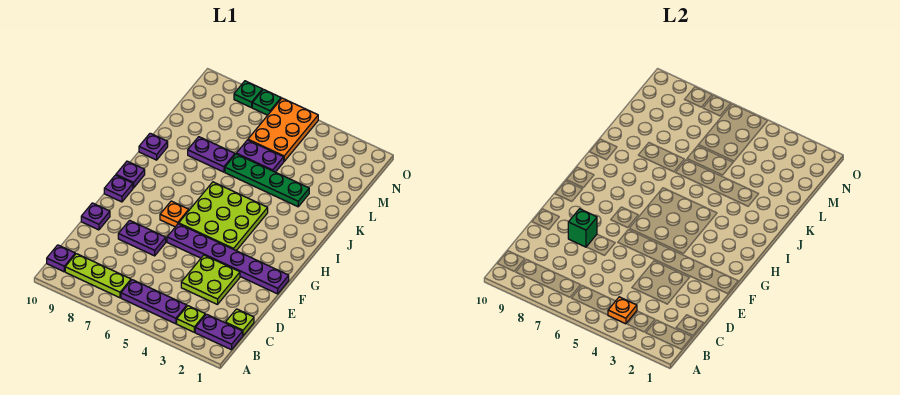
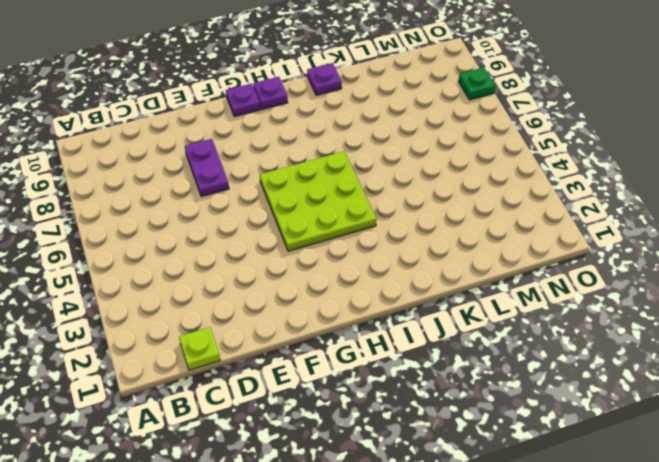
none -> purple 1x2 plate [195,314,243,350]
none -> lime 1x1 plate [177,306,205,332]
none -> purple 1x3 plate [121,280,187,324]

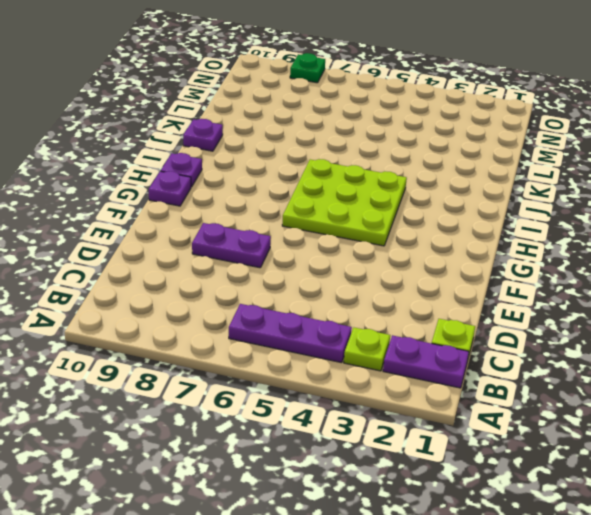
none -> lime 1x3 plate [65,254,131,298]
none -> purple 1x1 plate [47,245,75,272]
none -> lime 2x2 plate [181,255,240,305]

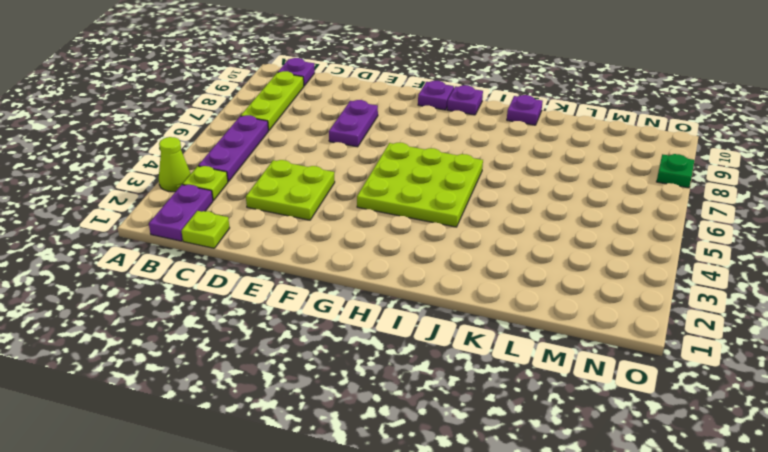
lime 1x1 cone [159,137,191,192] -> none
none -> purple 1x1 plate [81,203,110,230]
none -> purple 1x6 plate [167,224,289,294]
none -> orange 1x1 plate [160,201,189,227]

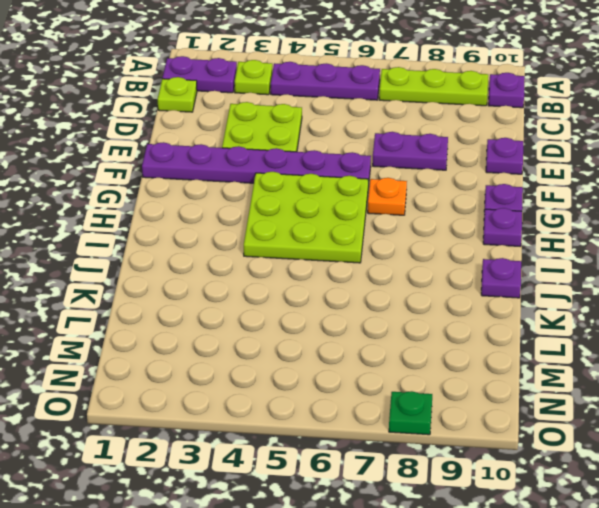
none -> green 1x4 plate [225,154,309,207]
none -> purple 1x2 plate [188,137,235,172]
none -> purple 1x2 plate [236,140,284,172]

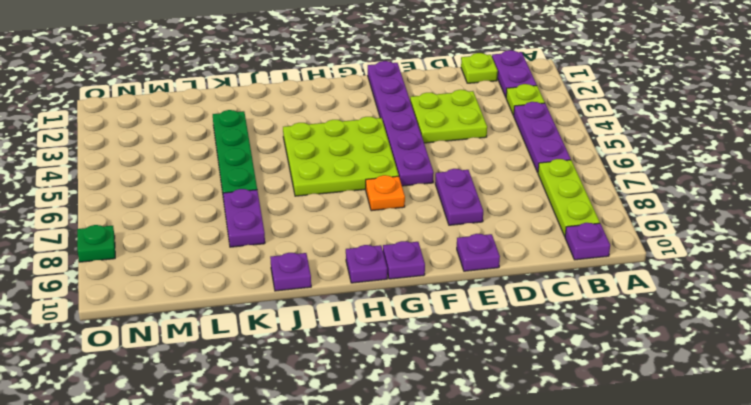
none -> purple 1x2 plate [236,140,284,172]
none -> orange 2x3 plate [248,98,318,161]
none -> green 1x1 plate [252,90,281,115]

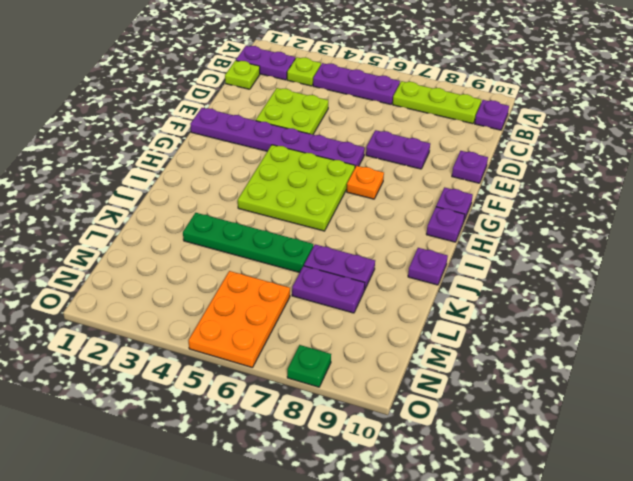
purple 1x2 plate [292,266,365,313] -> purple 1x2 plate moved to [236,140,284,172]
none -> green 1x1 plate [252,90,281,115]
none -> orange 1x1 plate [608,297,637,324]
none -> green 1x1 brick [568,209,597,247]

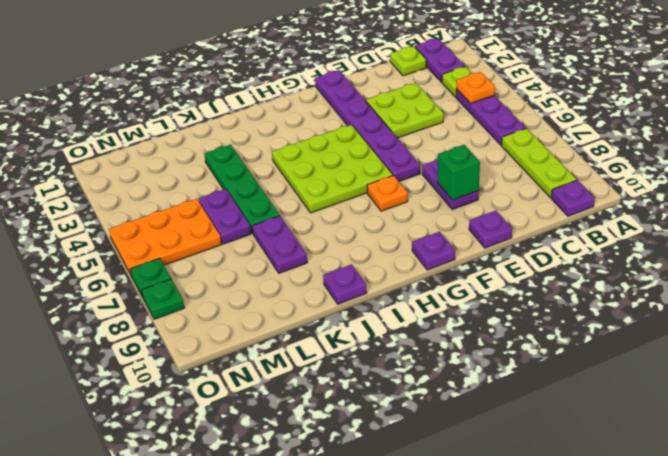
none -> purple 1x1 plate [116,161,145,188]

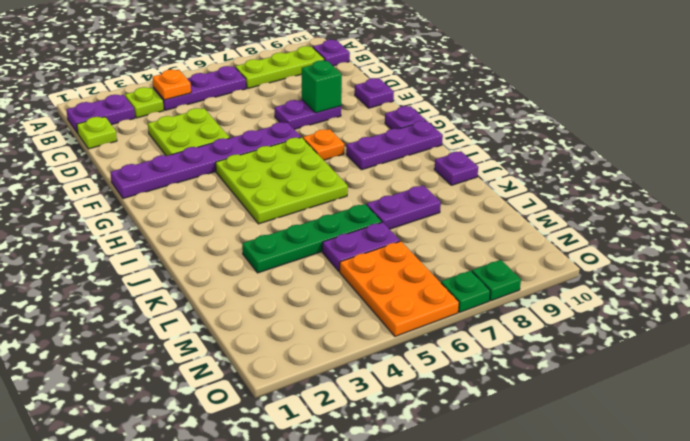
purple 1x3 plate [346,121,443,170] -> purple 1x1 plate [116,161,145,188]

